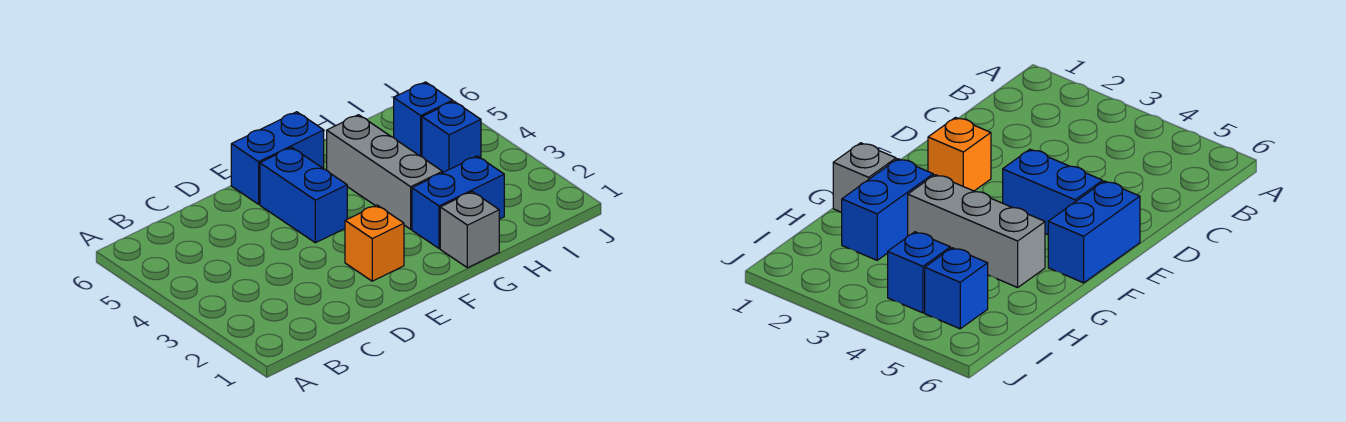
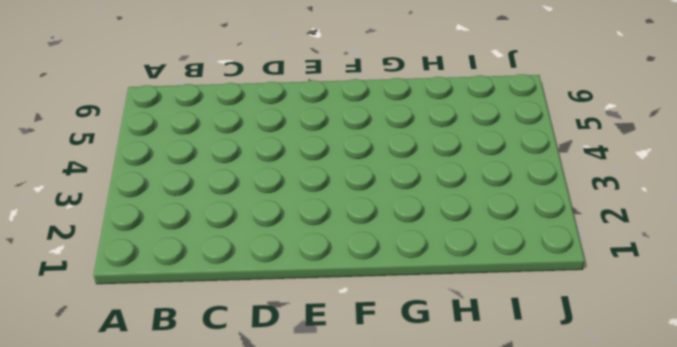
none -> orange 1x1 brick [345,205,404,281]
none -> blue 1x2 brick [260,147,347,243]

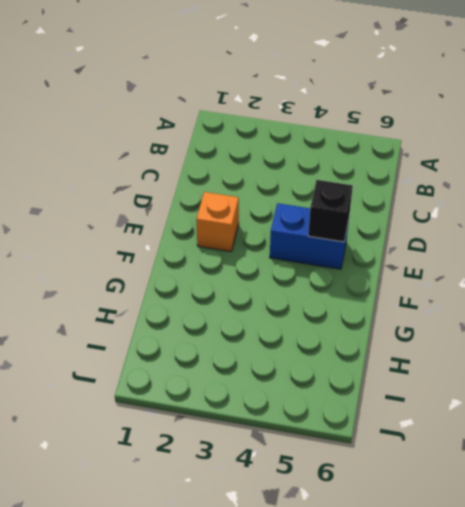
black 1x1 brick [308,180,353,242] -> none
none -> blue 1x2 brick [231,112,324,204]
none -> grey 1x1 brick [440,192,499,268]

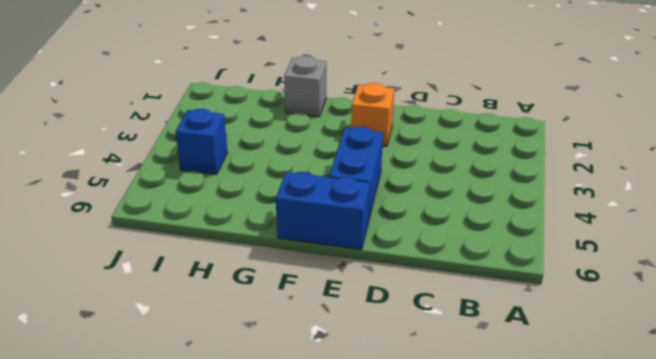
none -> blue 1x2 brick [412,156,504,249]
none -> grey 1x3 brick [327,115,442,229]

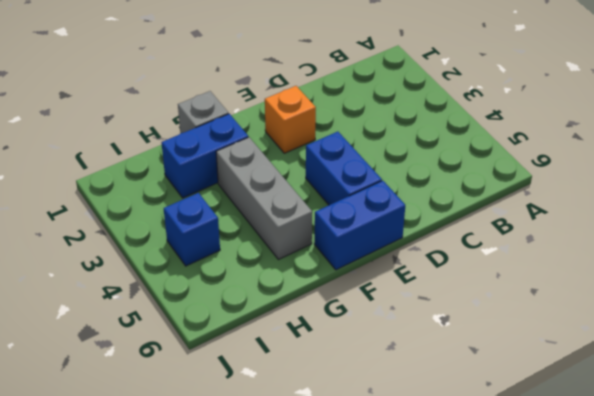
none -> blue 1x1 brick [394,82,453,157]

